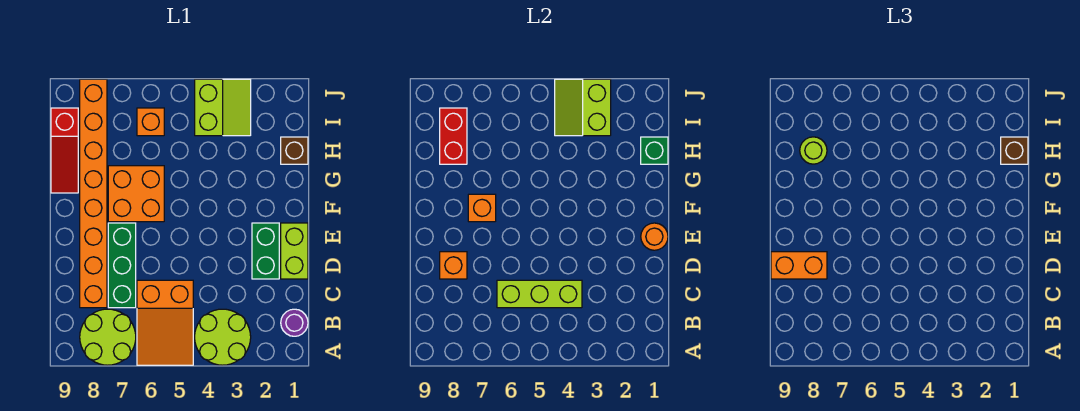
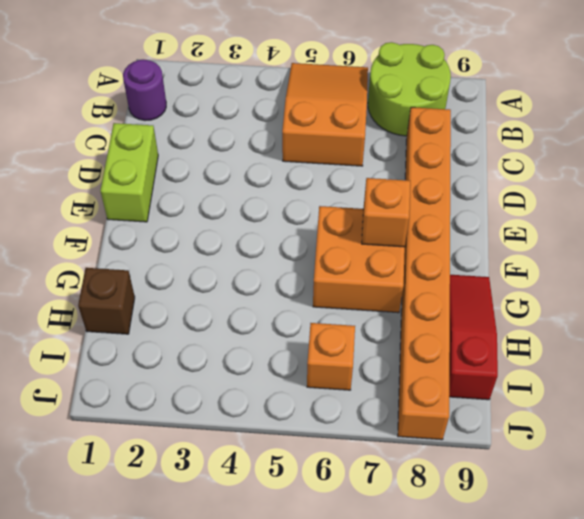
none -> lime 2x2 round brick [195,309,251,365]
none -> green 1x3 brick [108,223,136,308]
none -> green 1x2 brick [252,223,279,279]

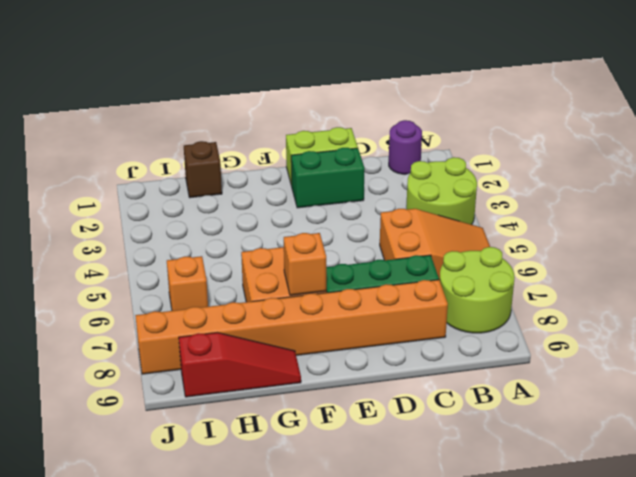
none -> lime 2x2 slope [195,79,251,136]
none -> lime 1x3 brick [497,280,582,308]
none -> orange 1x1 brick [440,252,467,279]

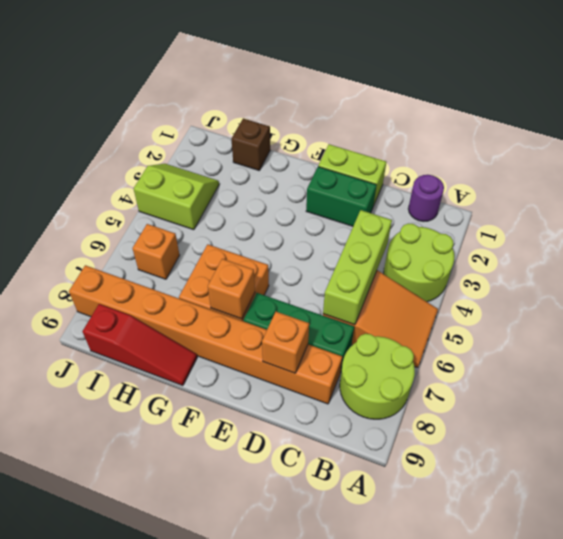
none -> orange 1x1 round brick [641,223,668,250]
none -> green 1x1 brick [641,137,668,164]
none -> red 1x2 brick [440,108,467,164]

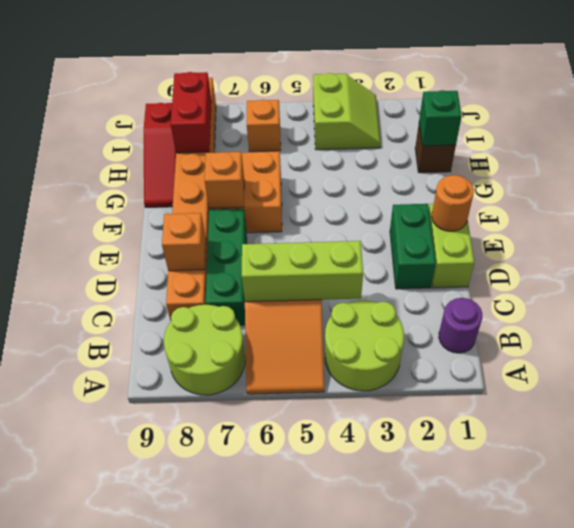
none -> lime 2x2 slope [555,79,611,136]
none -> orange 1x2 brick [771,252,827,279]
none -> brown 1x1 brick [1001,137,1028,164]

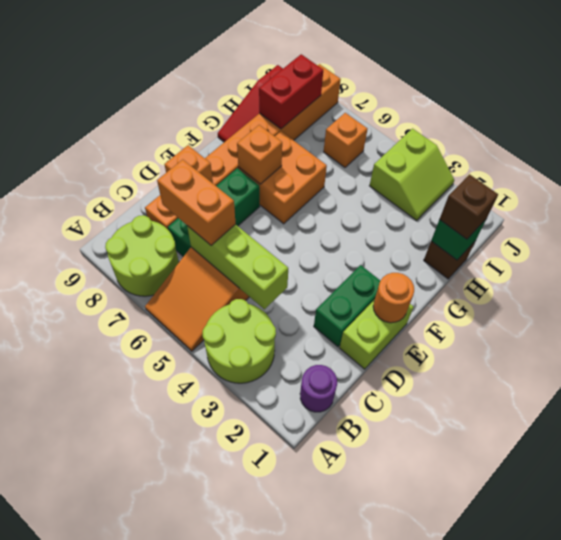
orange 1x2 brick [157,160,236,245] -> orange 1x2 brick moved to [771,252,827,279]
none -> lime 2x2 slope [555,79,611,136]
none -> lime 1x1 round brick [800,137,827,164]

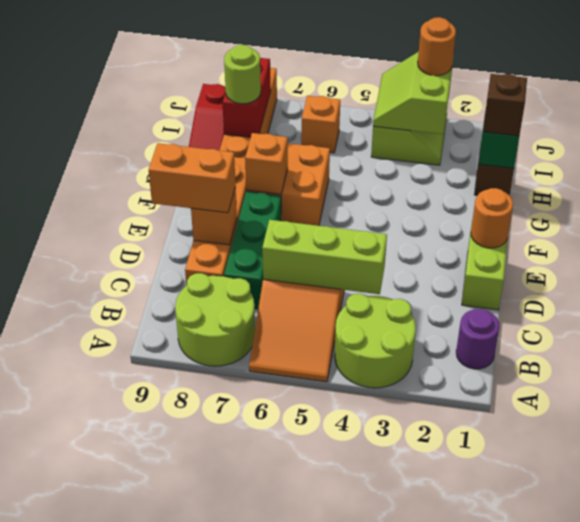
orange 1x1 round brick [418,17,456,76] -> none
none -> green 1x2 brick [252,223,279,279]

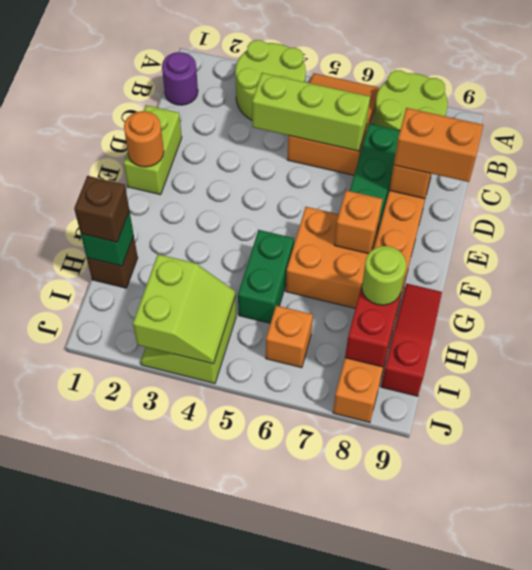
green 1x2 brick [238,230,294,323] -> green 1x2 brick moved to [252,223,279,279]

